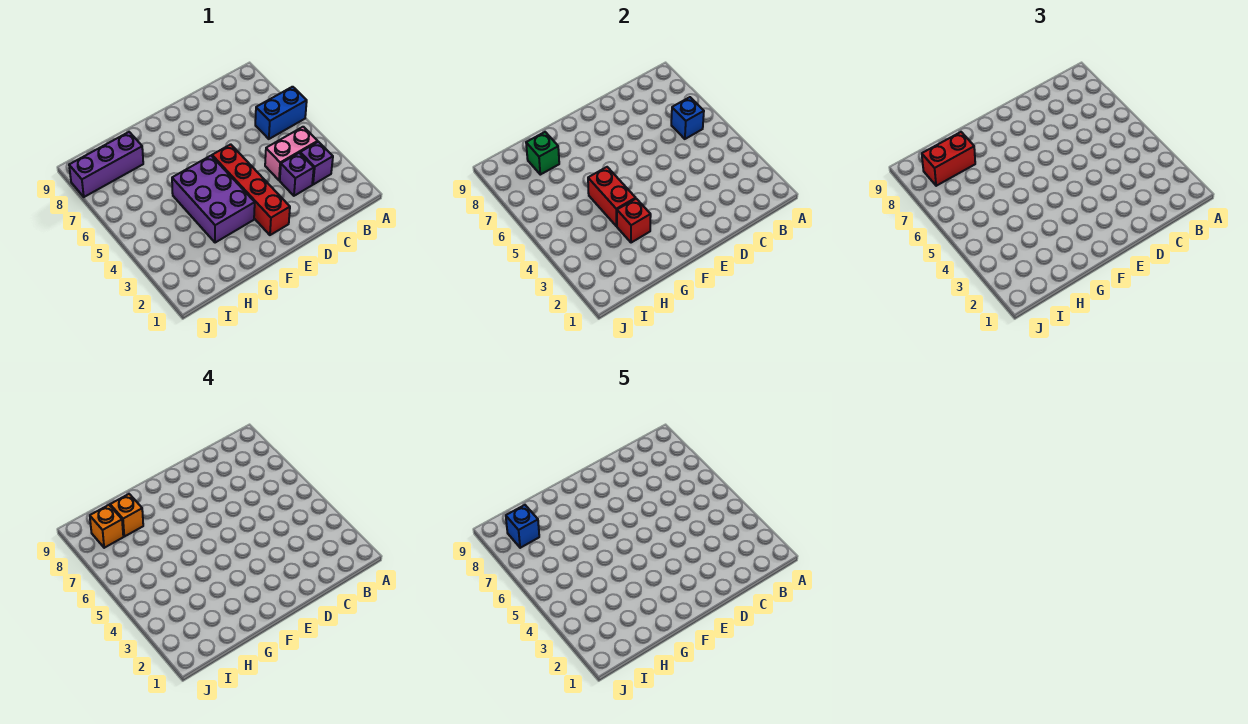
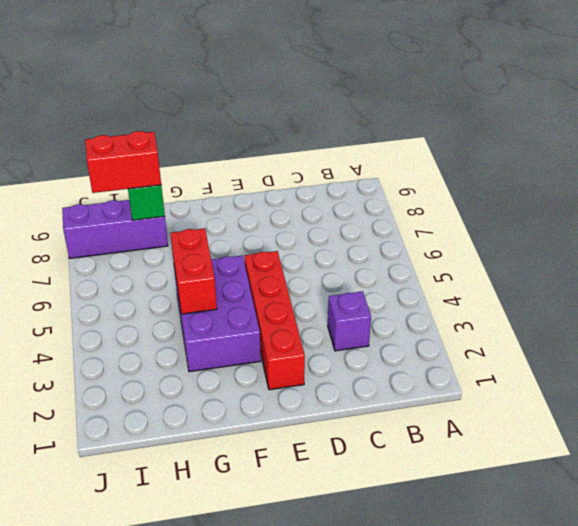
none -> blue 1x2 brick [255,87,307,139]
none -> purple 1x1 brick [300,142,333,185]
none -> pink 1x2 brick [265,127,318,180]

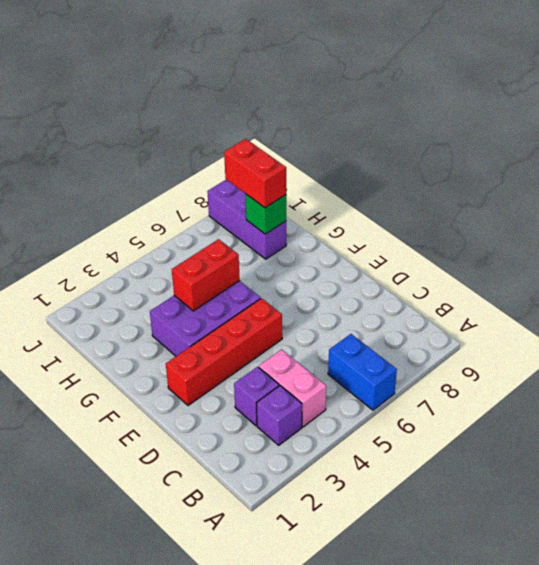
none -> blue 1x1 brick [671,97,704,139]
none -> red 1x1 brick [617,199,651,243]
none -> orange 1x1 brick [110,494,143,537]

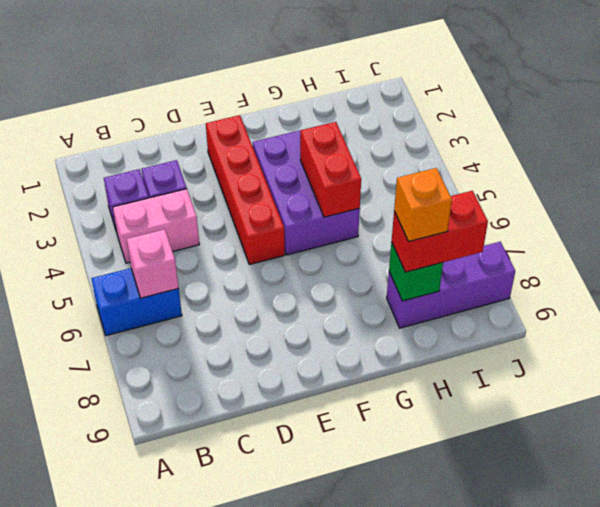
pink 1x1 brick [127,229,179,298] -> blue 1x1 brick [671,97,704,139]
none -> red 1x1 brick [617,199,651,243]
none -> orange 1x1 brick [90,505,123,548]
none -> blue 1x1 brick [506,505,539,548]

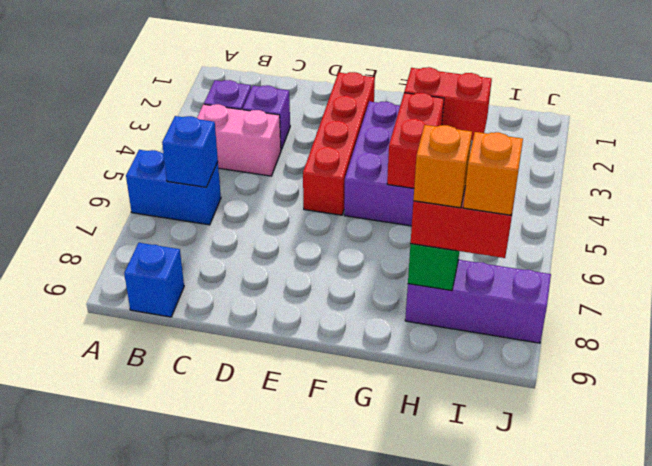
blue 1x1 brick [124,243,184,317] -> blue 1x1 brick moved to [506,505,539,548]
red 1x2 brick [404,67,492,140] -> red 1x1 brick [617,199,651,243]

